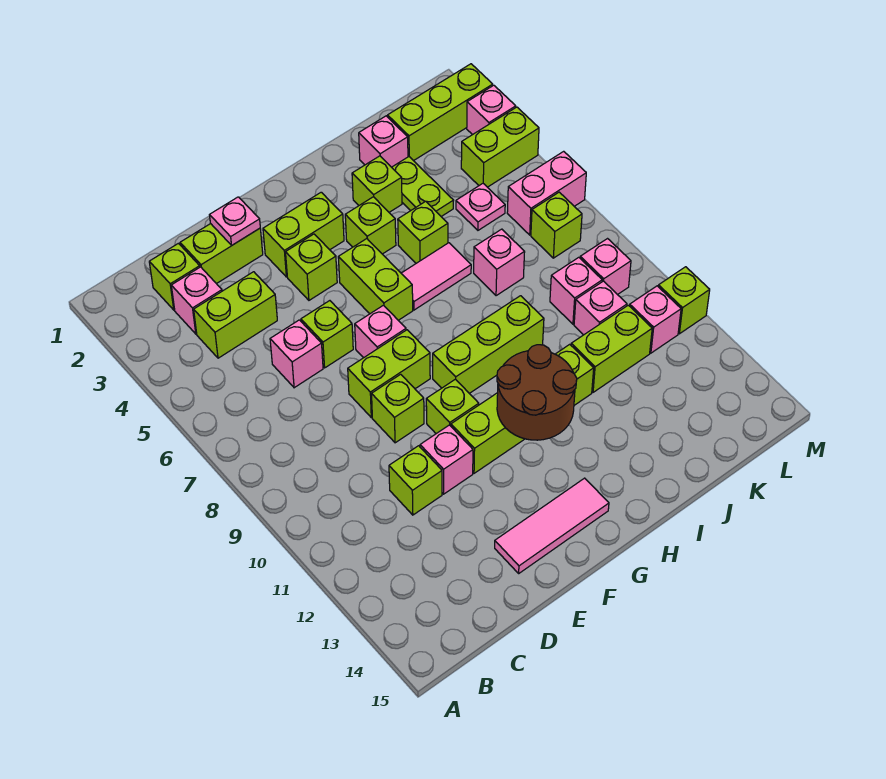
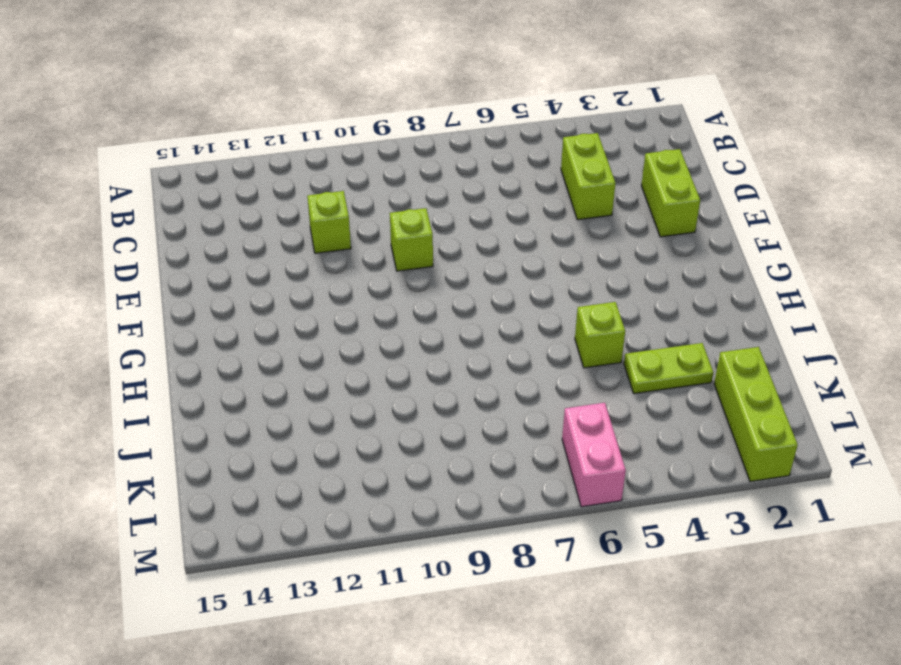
none -> lime 1x1 brick [149,243,200,310]
none -> pink 1x1 brick [171,267,222,334]
none -> pink 1x1 brick [270,320,323,388]
none -> lime 1x1 brick [301,301,353,368]

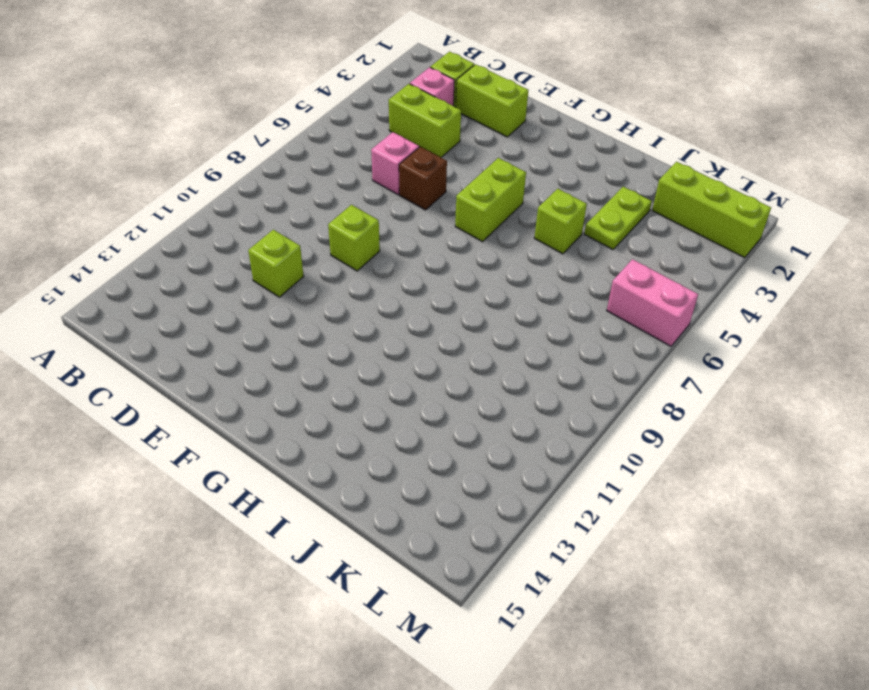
brown 1x1 brick [399,147,447,210] -> lime 1x1 brick [301,301,353,368]
none -> lime 1x2 brick [348,330,430,417]
none -> pink 1x1 brick [420,425,473,494]
none -> pink 1x3 tile [495,478,609,573]
none -> lime 1x2 brick [263,192,344,277]

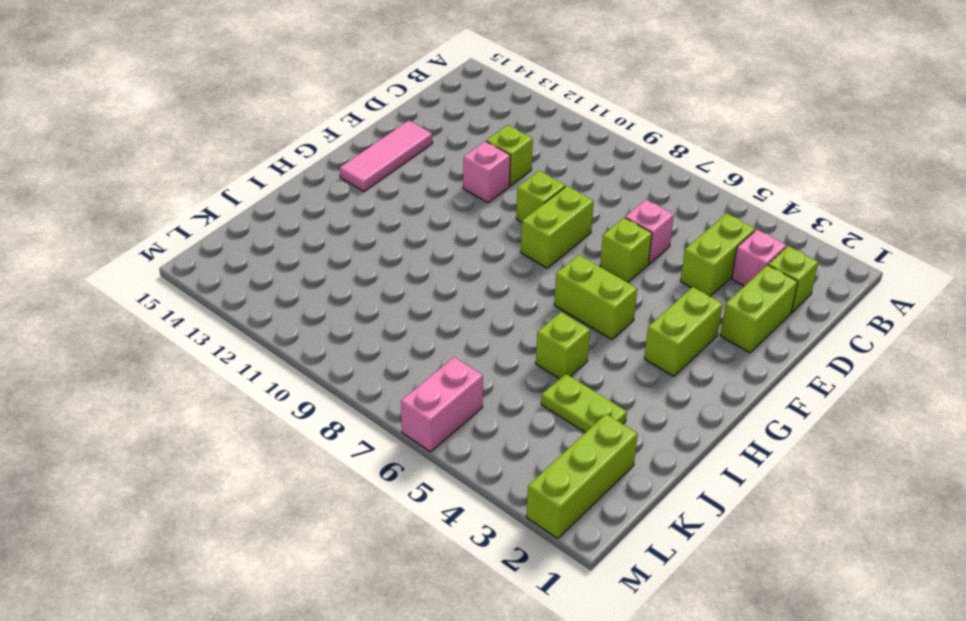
none -> lime 1x1 brick [286,234,337,300]
none -> pink 1x1 brick [355,305,406,358]
none -> lime 1x1 brick [426,379,479,434]
none -> lime 1x4 brick [451,344,594,473]

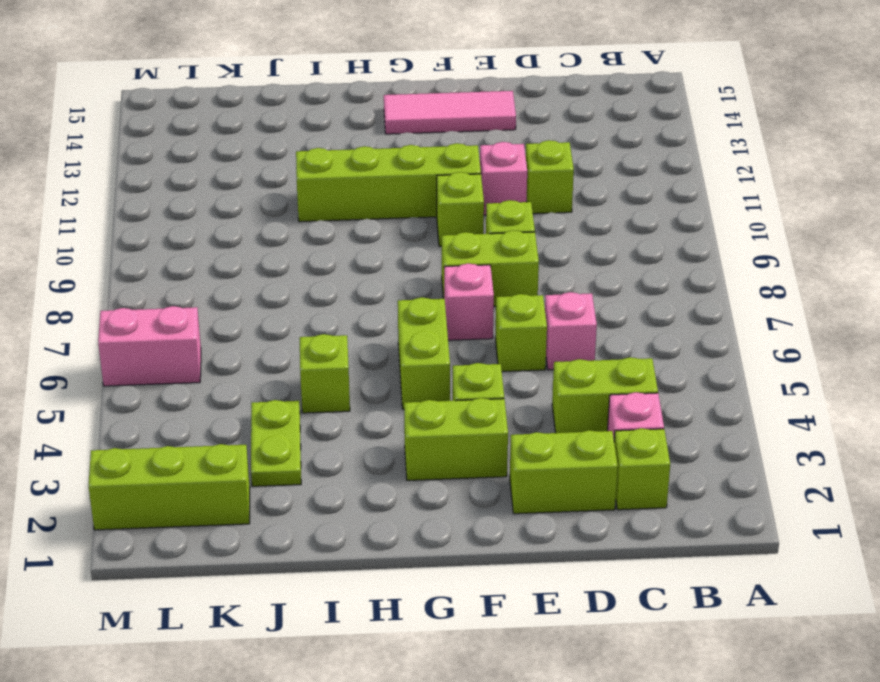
none -> lime 1x3 brick [433,296,544,393]
none -> lime 1x1 brick [345,197,396,254]
none -> pink 1x2 tile [401,243,471,310]
none -> lime 1x1 brick [352,156,402,212]

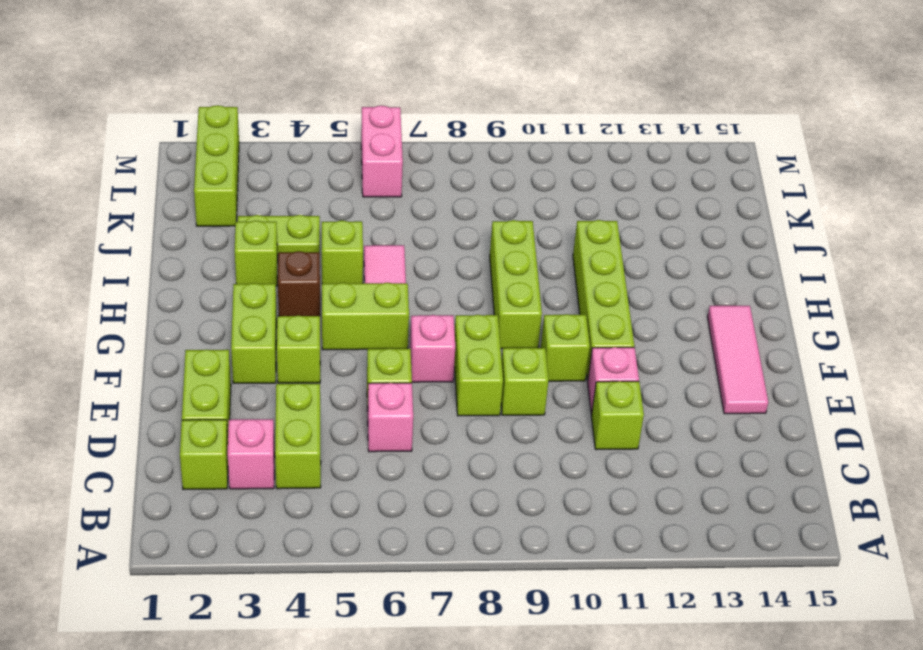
brown 1x1 brick [278,251,320,316] -> lime 1x1 brick [345,197,396,254]
none -> pink 1x1 brick [359,116,408,167]
none -> pink 1x1 brick [474,229,525,296]
none -> lime 1x2 brick [571,305,652,392]
none -> pink 1x1 plate [456,184,505,230]

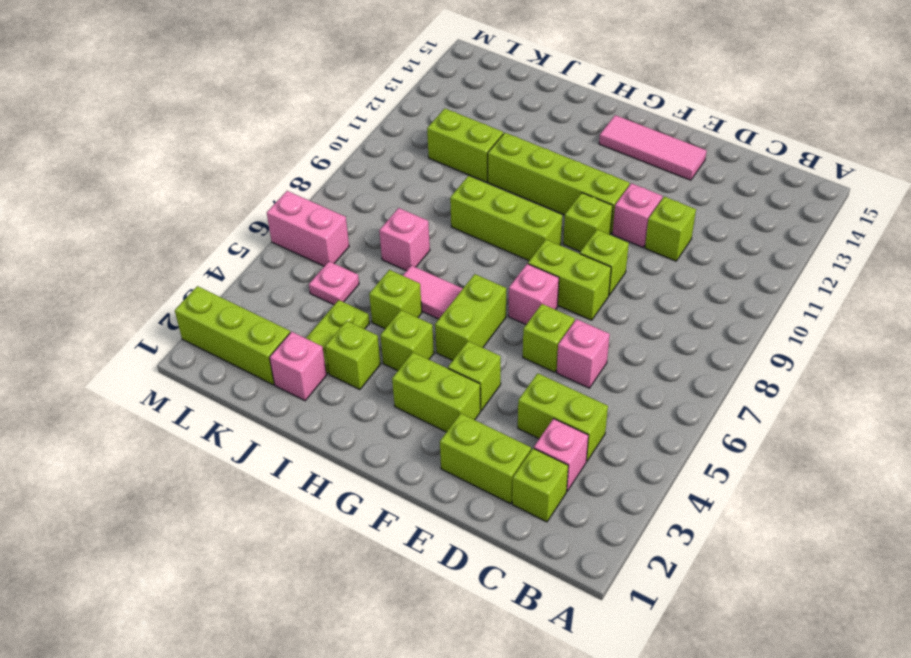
none -> pink 1x1 brick [550,257,602,324]
none -> pink 1x1 brick [574,281,627,335]
none -> lime 1x2 brick [461,107,539,187]
none -> lime 1x1 brick [531,192,582,258]

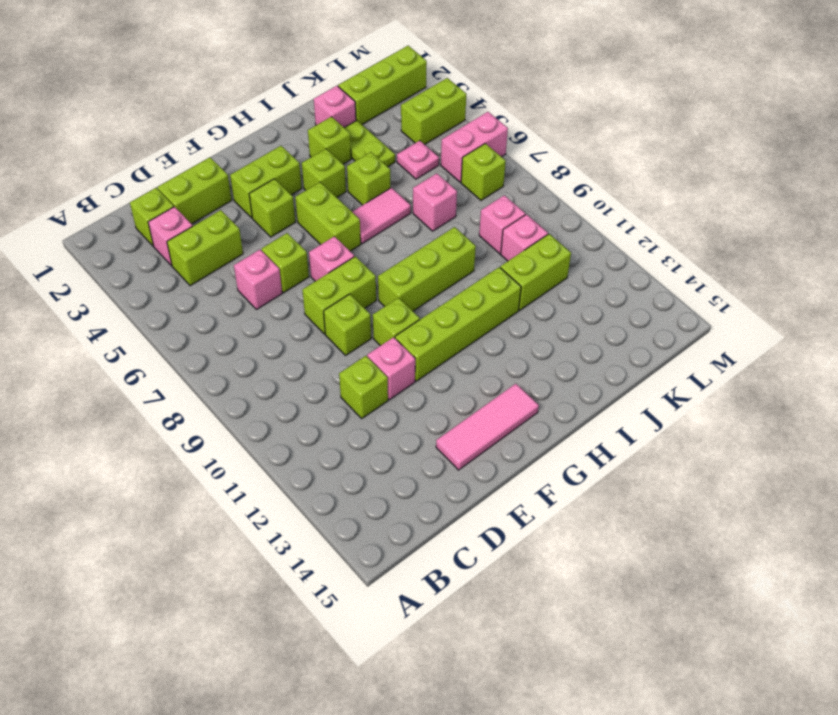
none -> pink 1x1 brick [580,239,631,295]
none -> pink 1x1 brick [630,286,681,353]
none -> pink 1x1 brick [467,85,516,135]
none -> lime 1x1 brick [658,267,710,334]

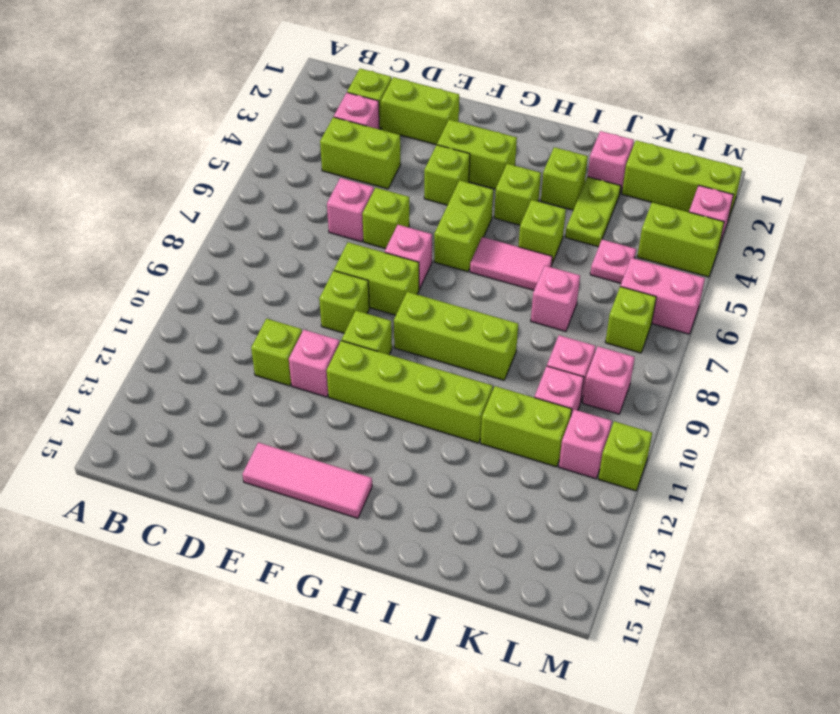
none -> pink 1x1 plate [210,197,260,245]
none -> brown 2x2 round brick [497,345,577,440]

